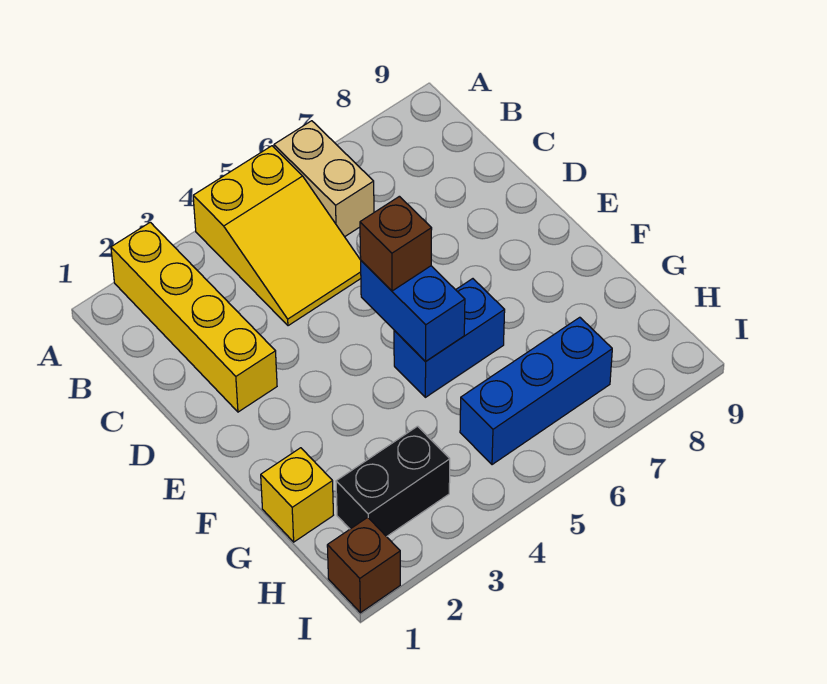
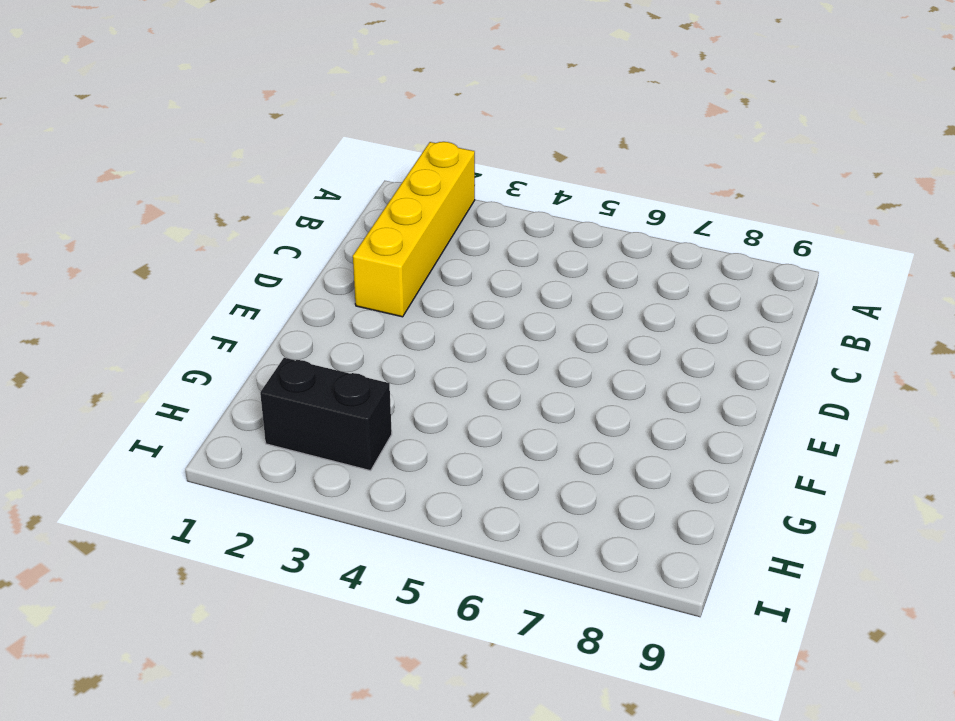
none -> yellow 2x3 slope [193,146,361,326]
none -> tan 1x2 brick [274,121,374,237]

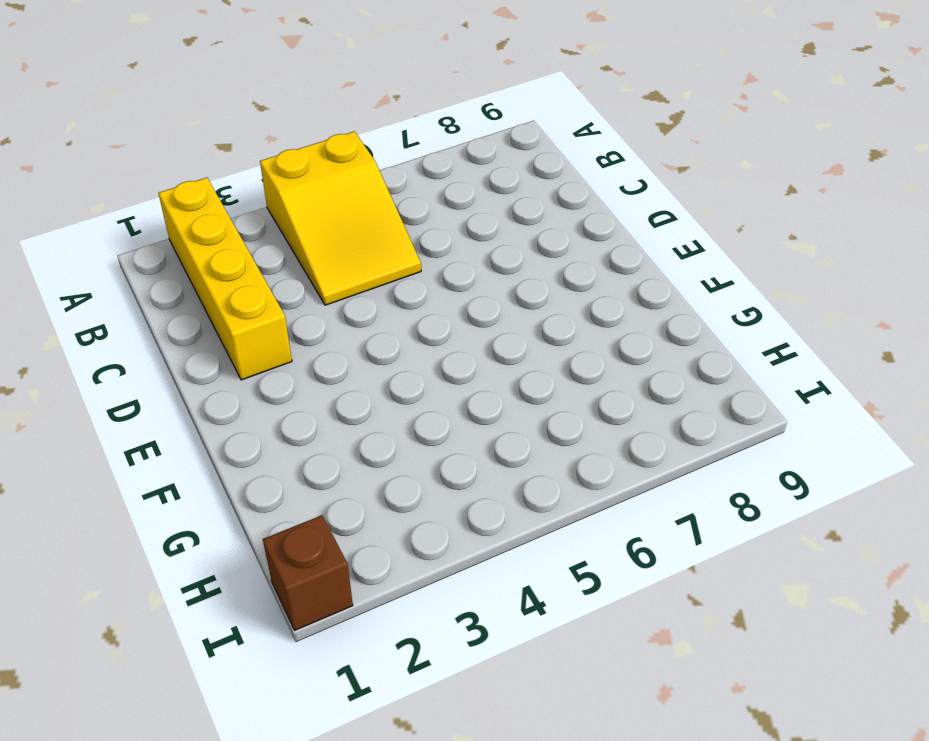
none -> tan 1x2 brick [274,121,374,237]
none -> blue 1x2 brick [394,279,505,397]

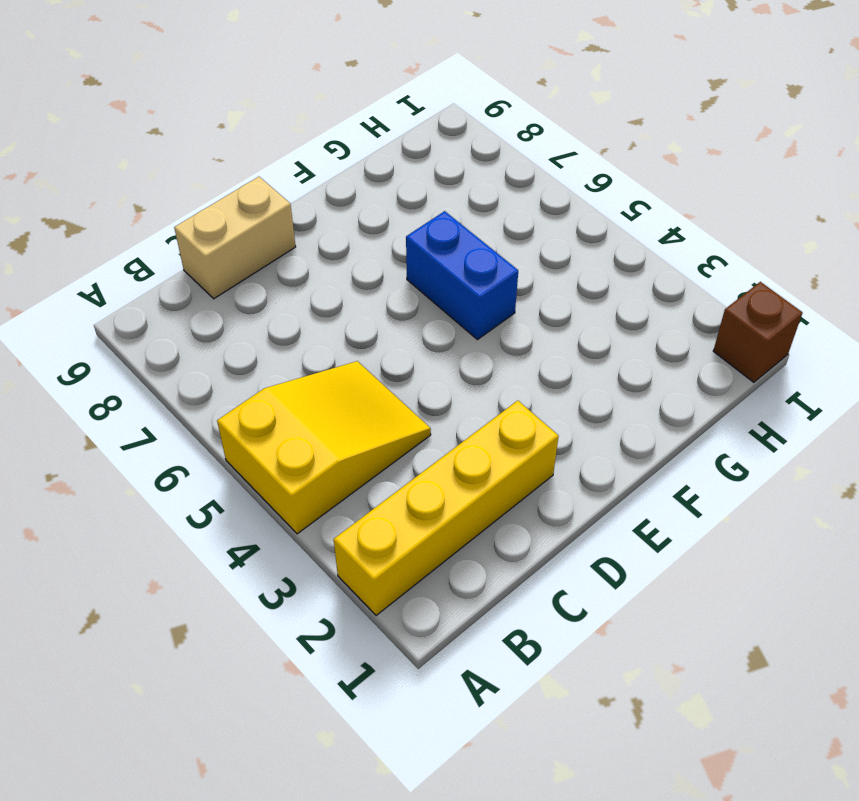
tan 1x2 brick [174,177,296,299] -> tan 1x2 brick moved to [274,121,374,237]
none -> yellow 1x1 brick [261,448,333,542]
none -> black 1x2 brick [336,426,450,537]

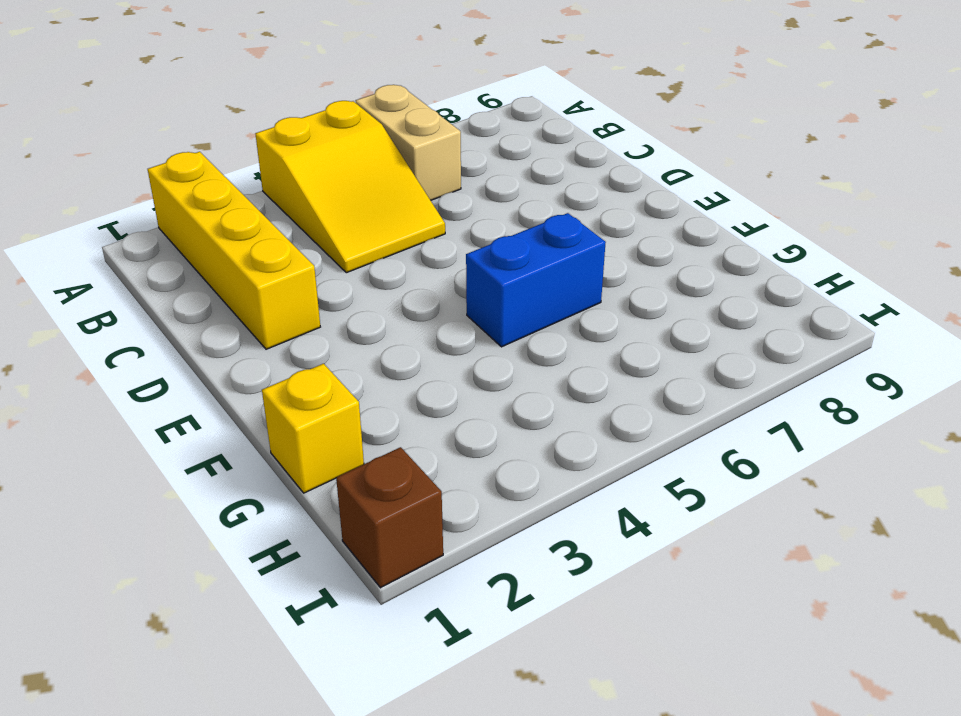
none -> black 1x2 brick [336,426,450,537]
none -> blue 1x3 brick [460,317,612,465]

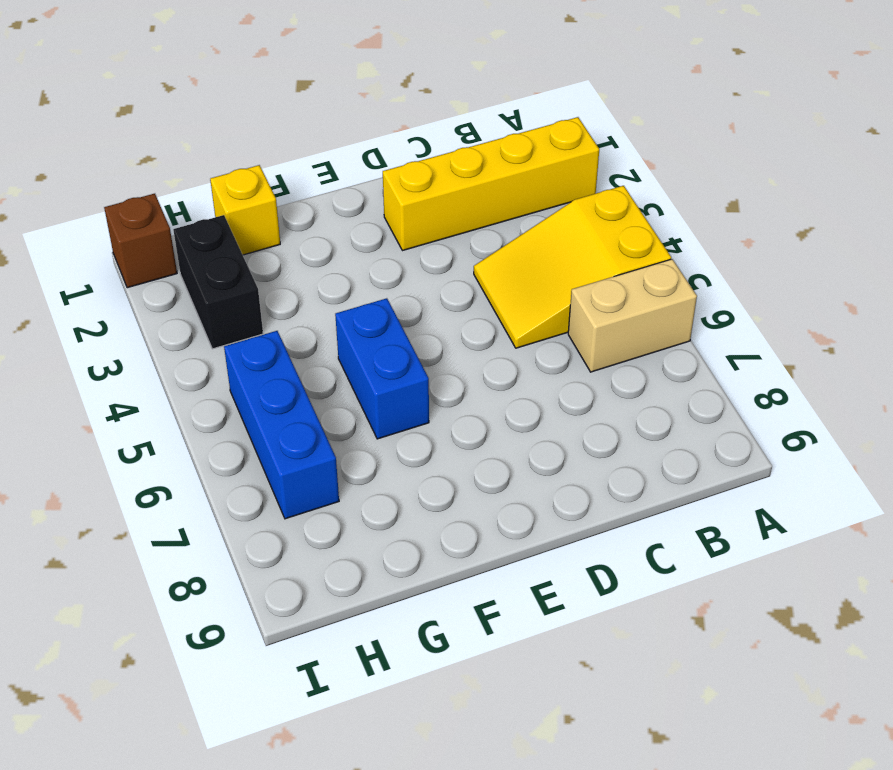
none -> blue 1x2 brick [361,261,465,362]
none -> brown 1x1 brick [360,196,432,291]

